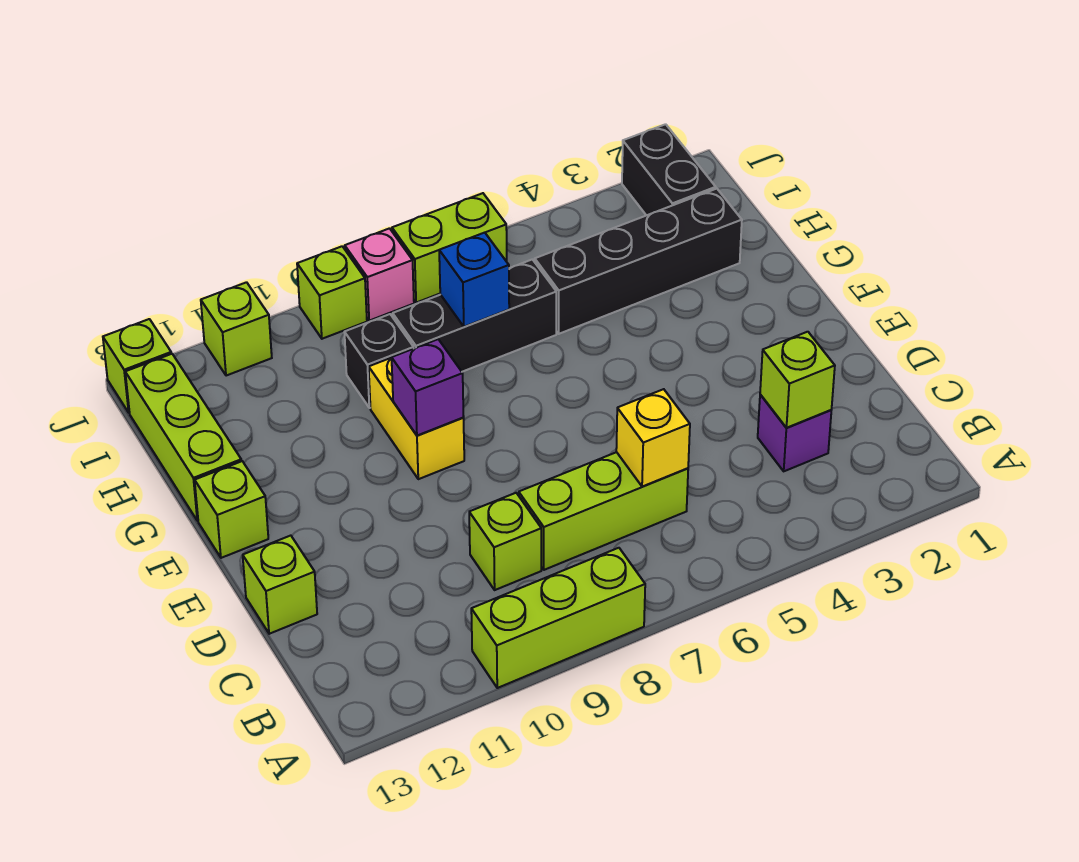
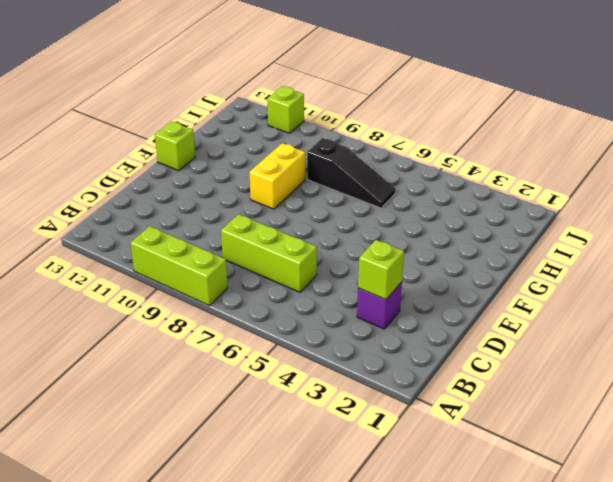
black 1x3 slope [307,138,395,208] -> black 1x3 brick [393,259,556,372]
none -> lime 1x1 brick [469,493,541,590]
none -> lime 1x1 brick [243,536,317,634]
none -> lime 1x3 brick [125,354,241,521]

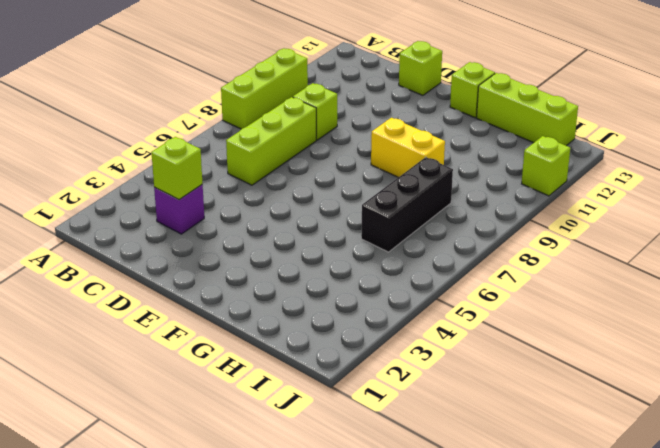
none -> black 1x4 brick [535,189,742,334]
none -> black 1x1 brick [344,314,414,408]
none -> black 1x2 brick [622,124,716,215]

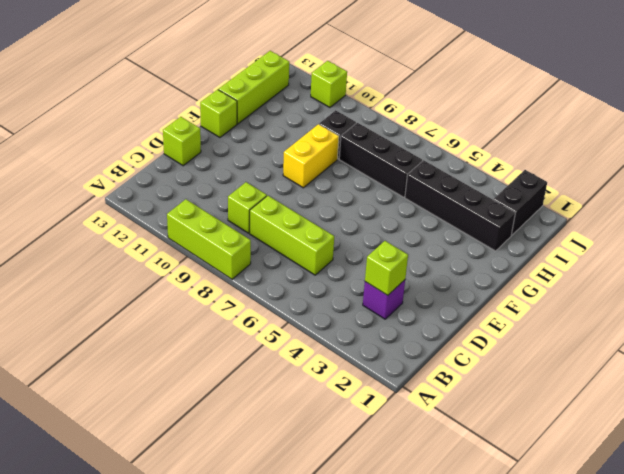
none -> lime 1x2 brick [392,193,507,303]
none -> pink 1x1 brick [345,228,414,321]
none -> lime 1x1 brick [297,246,367,339]

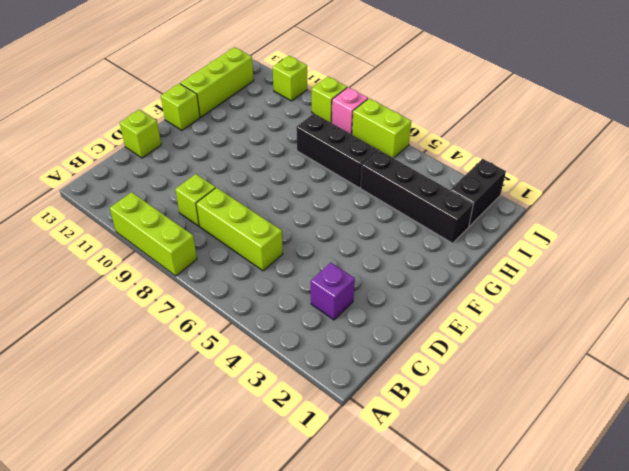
none -> yellow 1x2 brick [369,358,464,479]
none -> black 1x1 brick [344,314,414,408]
none -> lime 1x1 brick [103,319,171,413]

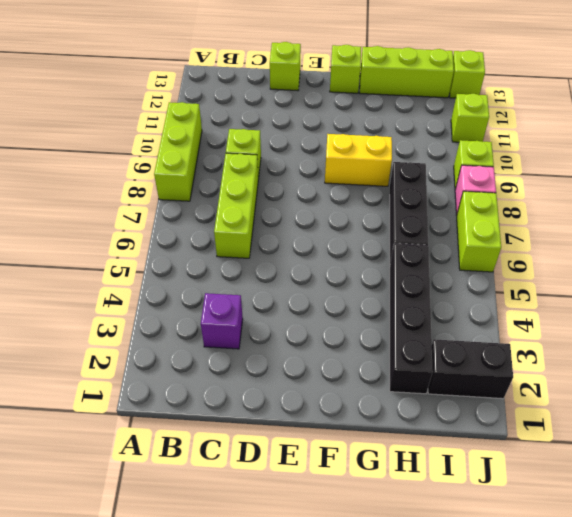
none -> black 1x1 brick [344,314,414,408]
none -> lime 1x1 brick [760,332,835,428]
none -> yellow 1x1 brick [616,389,690,487]

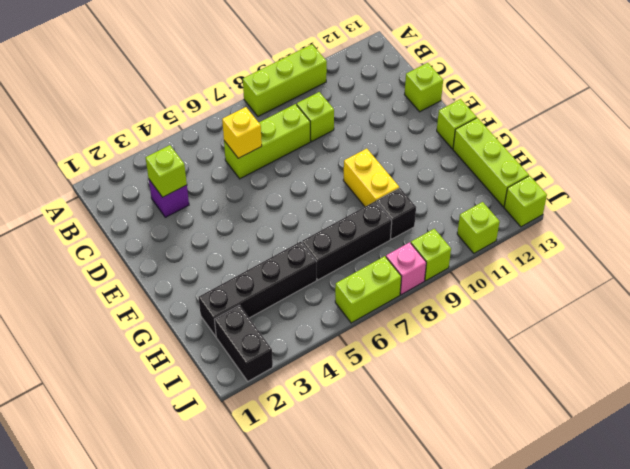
none -> purple 1x1 brick [392,339,464,436]
none -> blue 1x1 brick [439,233,509,327]

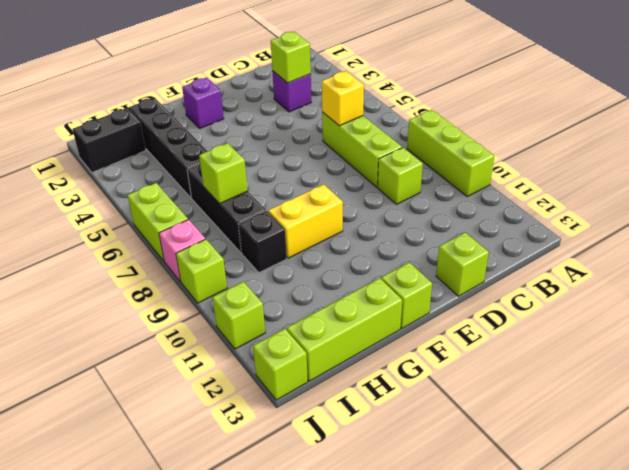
purple 1x1 brick [182,78,224,128] -> purple 1x1 brick moved to [392,339,464,436]
lime 1x1 brick [199,143,248,204] -> blue 1x1 brick [439,233,509,327]

